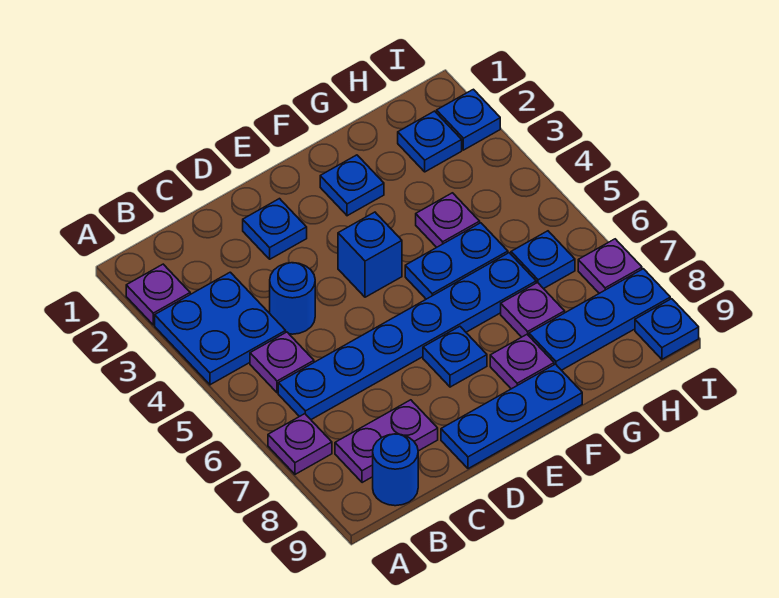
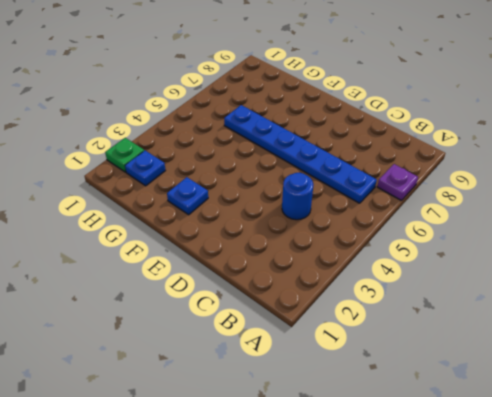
green 1x1 plate [105,138,144,172] -> blue 1x1 plate [437,89,500,150]
none -> purple 1x1 plate [126,264,190,325]
none -> blue 2x2 plate [155,272,286,385]
none -> purple 1x1 plate [250,332,314,393]

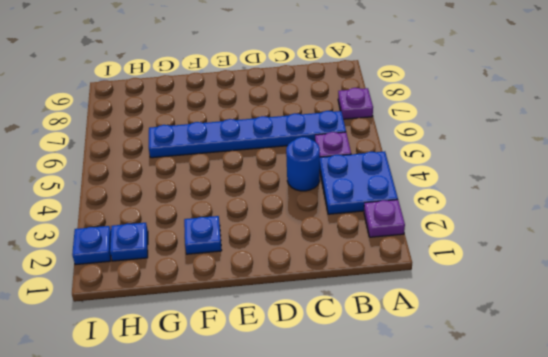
none -> purple 1x2 plate [335,400,438,483]
none -> blue 1x1 round brick [373,434,418,506]
none -> blue 1x1 plate [243,199,307,259]

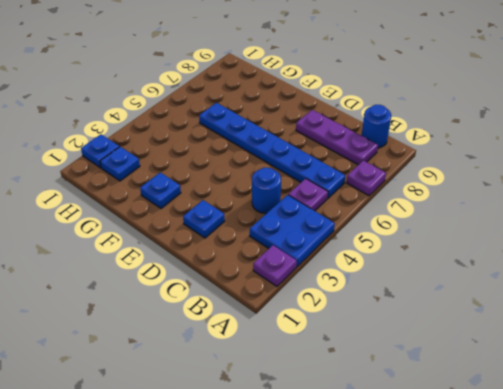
purple 1x3 plate [296,110,378,165] -> purple 1x2 plate [335,400,438,483]
none -> blue 1x3 plate [441,364,582,469]
none -> blue 1x1 brick [338,212,402,297]
none -> blue 1x1 plate [423,326,487,387]

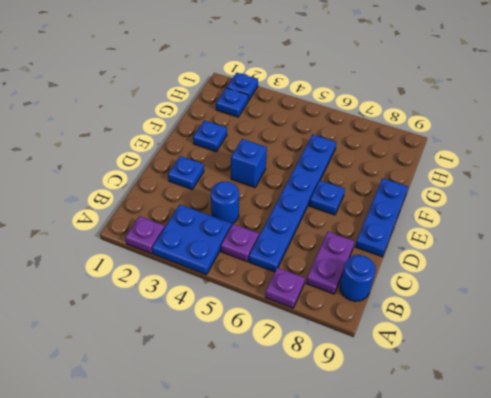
none -> blue 1x2 plate [405,223,508,299]
none -> purple 1x1 plate [490,335,554,389]
none -> purple 1x1 plate [416,193,480,247]

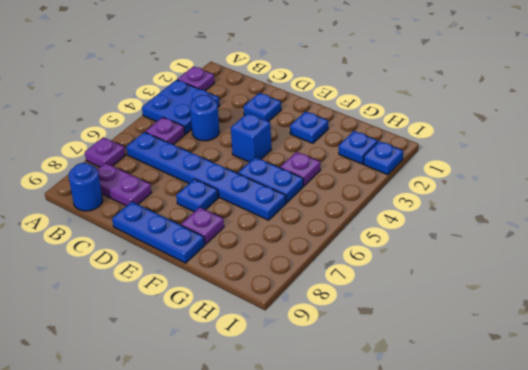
none -> purple 1x1 plate [501,283,565,337]
none -> blue 1x3 plate [529,269,670,370]
none -> blue 1x1 plate [511,231,575,289]

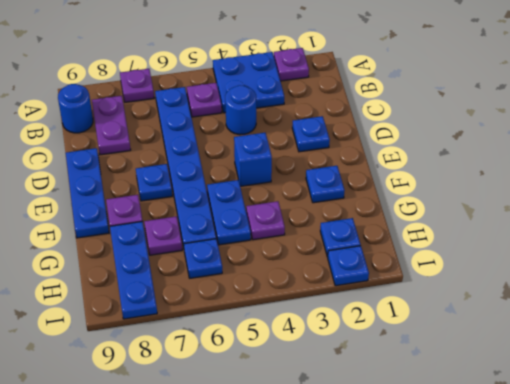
none -> purple 1x1 plate [578,239,642,293]
none -> blue 1x1 plate [635,299,699,359]

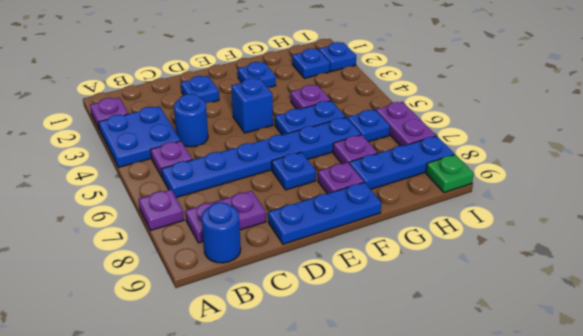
purple 1x2 plate [376,102,436,146] -> purple 1x1 plate [578,239,642,293]
green 1x1 plate [426,155,474,193] -> blue 1x1 plate [635,299,699,359]

